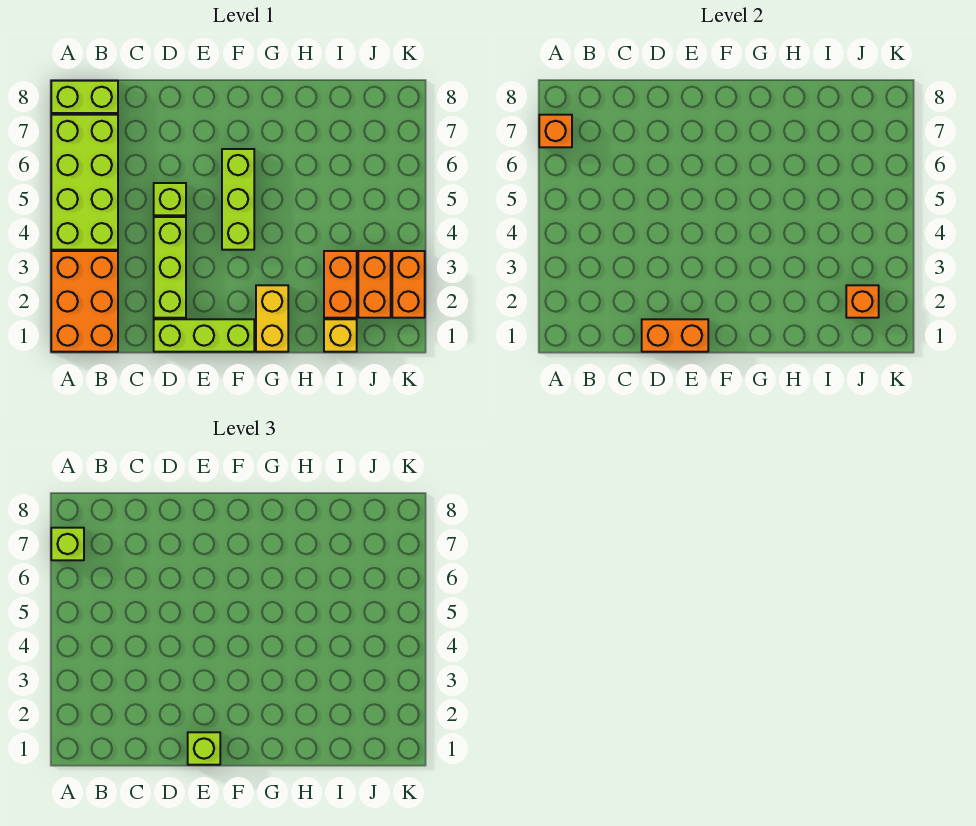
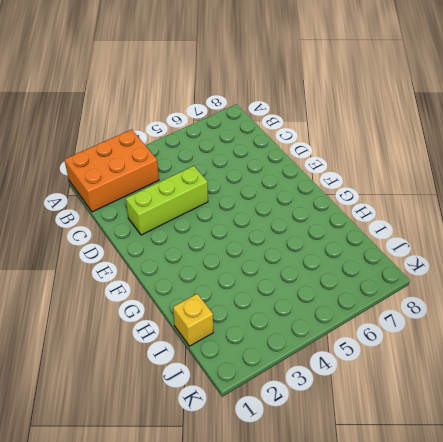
none -> lime 2x4 brick [51,115,118,250]
none -> lime 1x2 brick [51,81,118,113]
none -> lime 1x3 brick [154,319,254,352]

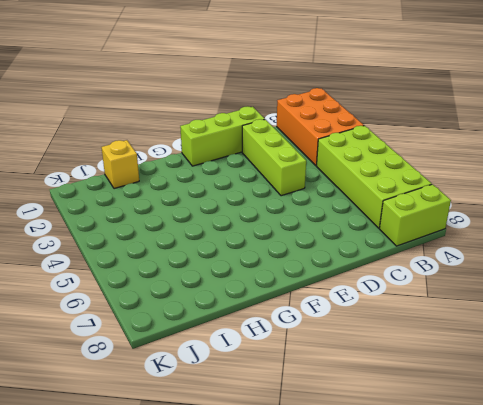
none -> lime 1x1 brick [154,183,186,215]
none -> lime 1x3 brick [222,149,254,250]
none -> yellow 1x2 brick [256,285,288,352]

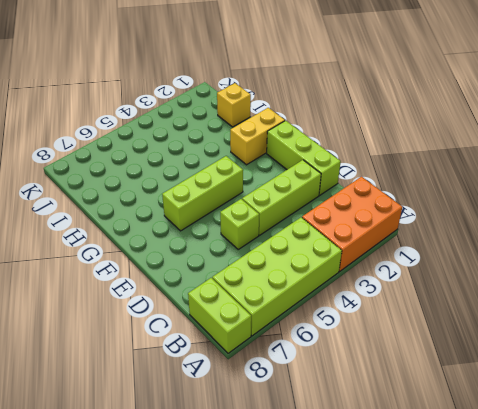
none -> orange 1x2 brick [324,251,357,318]
none -> orange 1x2 brick [358,251,391,318]
none -> orange 1x2 brick [392,251,425,318]

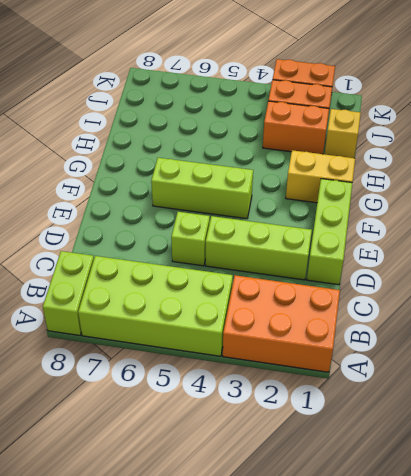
none -> orange 1x1 brick [539,115,572,147]
none -> orange 1x2 brick [642,319,708,352]
none -> orange 1x1 brick [846,285,879,318]

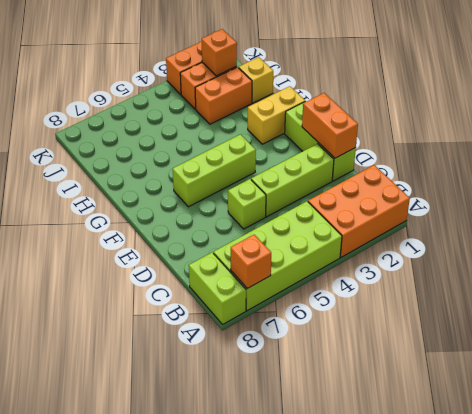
none -> lime 1x1 brick [51,528,84,560]
none -> lime 1x1 brick [188,732,220,765]

